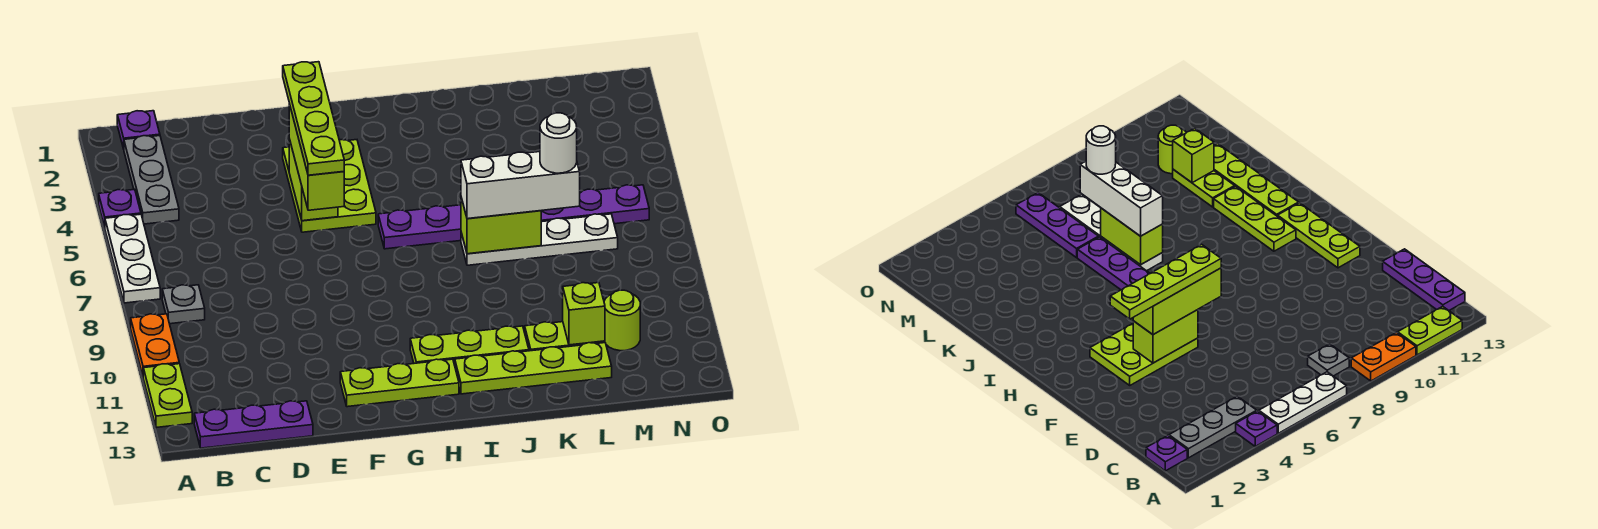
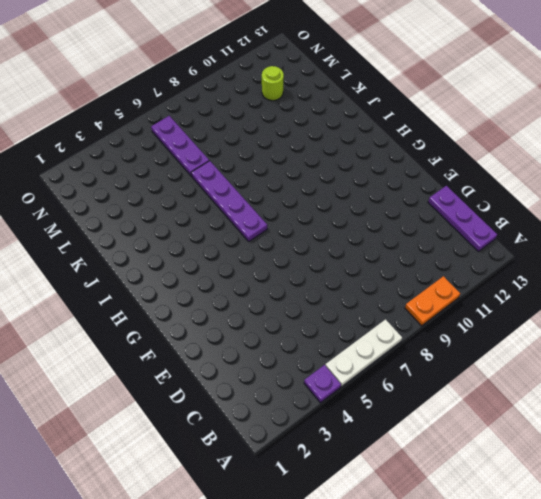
none -> lime 1x2 plate [143,364,192,428]
none -> purple 1x1 plate [117,111,160,149]
none -> grey 1x3 plate [124,136,179,224]

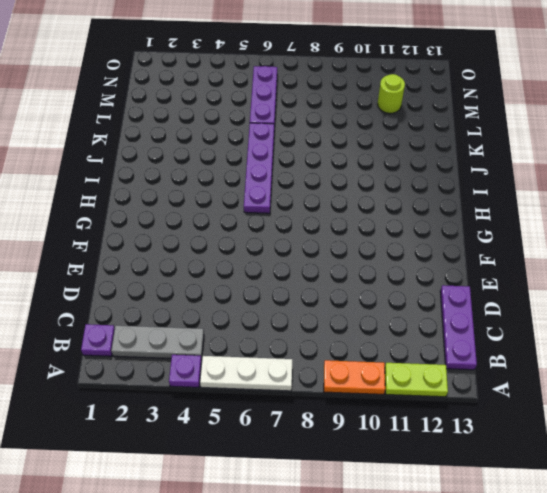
none -> grey 1x1 plate [162,285,205,324]
none -> lime 2x3 plate [283,140,376,232]
none -> lime 1x3 plate [340,359,459,407]

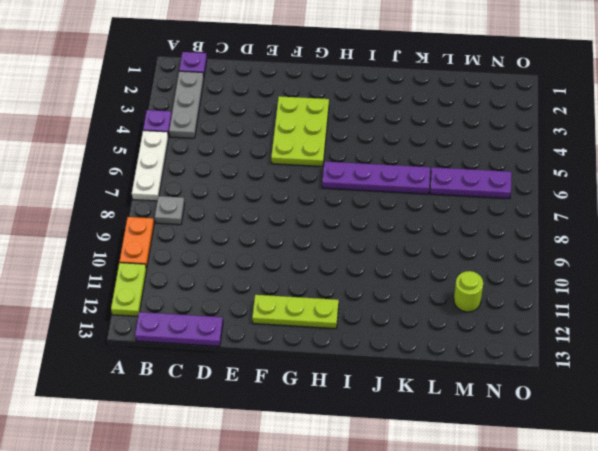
none -> lime 1x3 plate [410,326,529,365]
none -> lime 1x4 plate [455,343,612,394]
none -> white 1x4 plate [461,214,618,265]

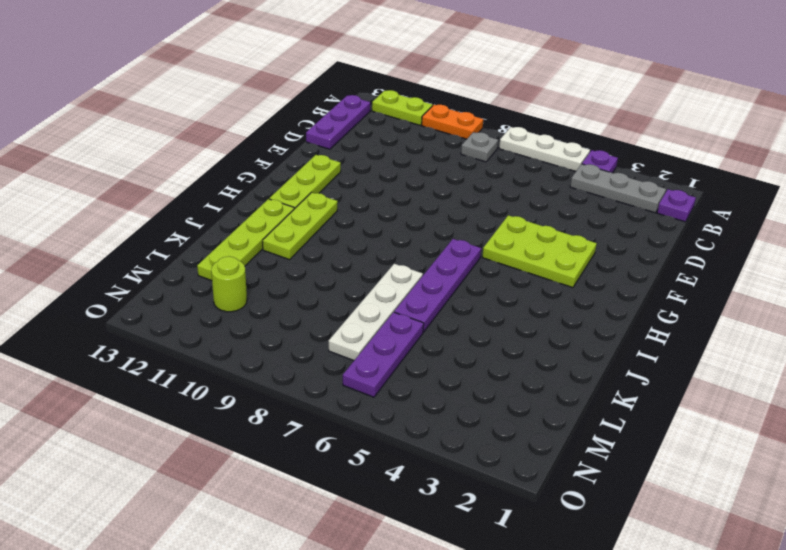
none -> lime 1x2 plate [525,322,605,351]
none -> lime 1x2 brick [289,139,338,221]
none -> lime 1x2 brick [461,198,541,254]

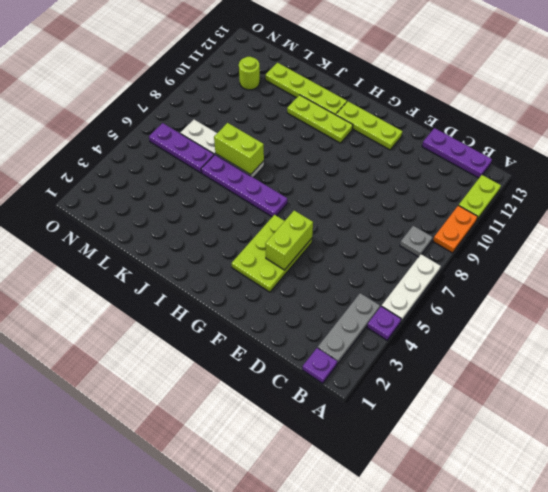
none -> lime 1x2 plate [525,322,605,351]
none -> lime 1x1 brick [563,283,605,345]
none -> lime 1x3 brick [289,104,344,210]

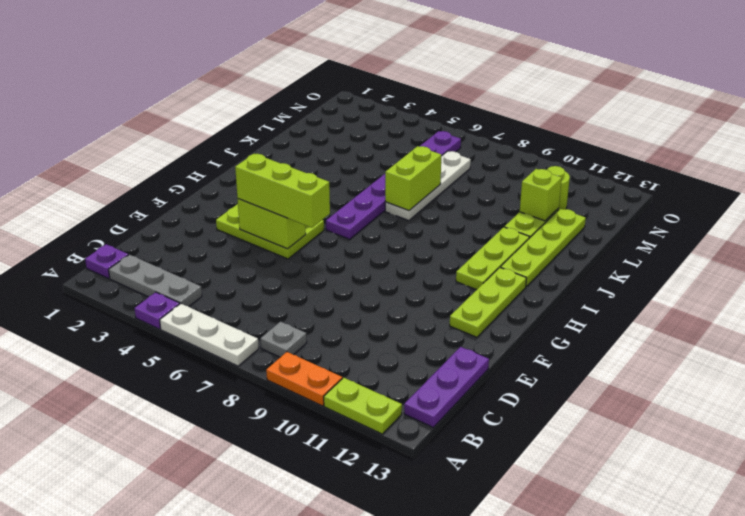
none -> white 1x3 brick [461,152,580,219]
none -> lime 1x4 plate [283,62,344,175]
none -> white 1x1 round brick [540,113,577,173]

